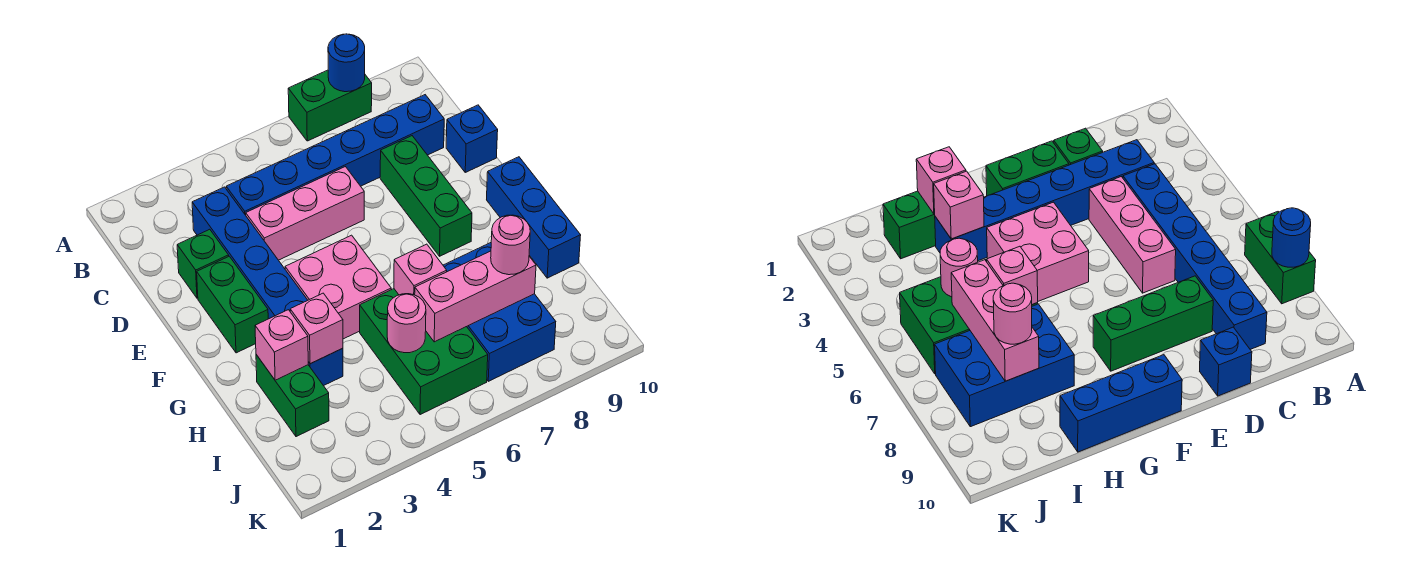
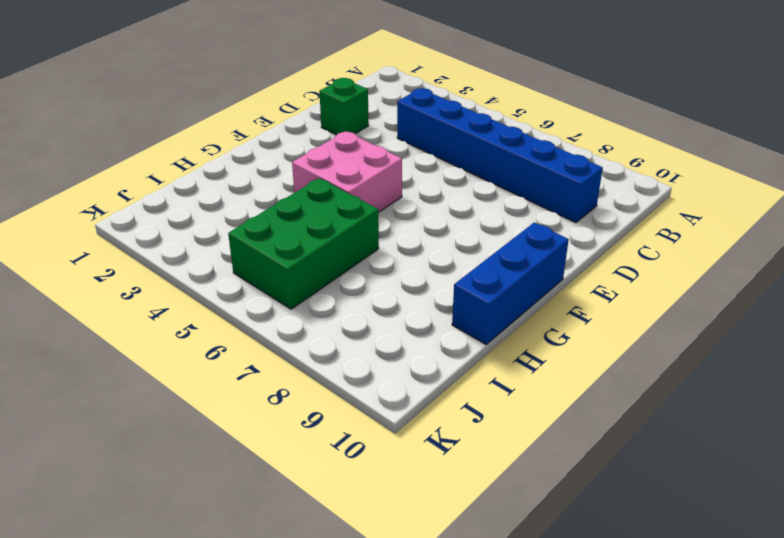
none -> green 1x2 brick [288,70,372,141]
none -> blue 1x6 brick [192,187,343,386]
none -> pink 1x3 brick [246,167,364,260]

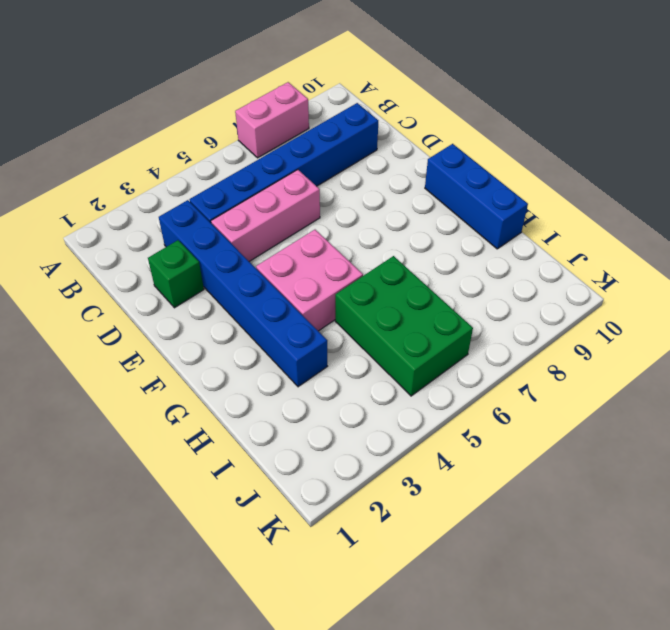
pink 1x2 brick [235,82,309,158] -> green 1x2 brick [288,70,372,141]
none -> green 1x3 brick [380,136,472,256]
none -> blue 1x1 brick [446,105,498,172]
none -> green 1x2 brick [197,256,268,353]

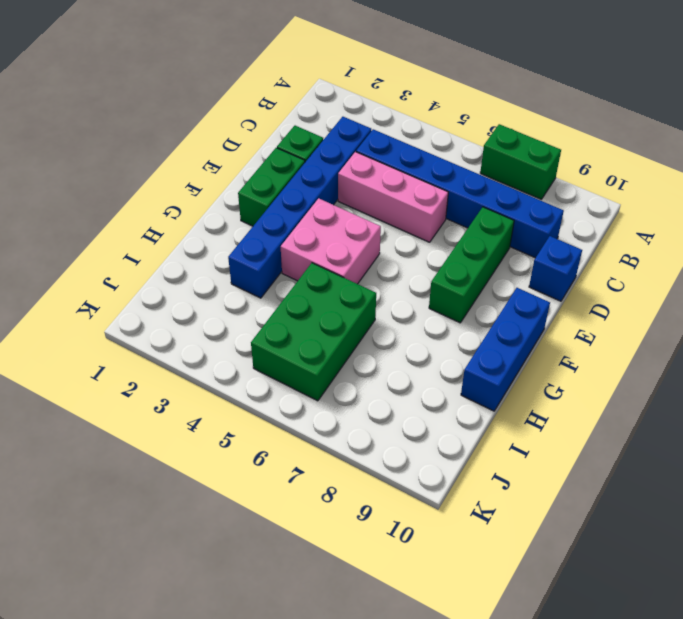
none -> green 1x2 brick [256,355,329,437]
none -> blue 2x3 brick [443,243,556,381]
none -> blue 1x1 round brick [328,34,365,92]

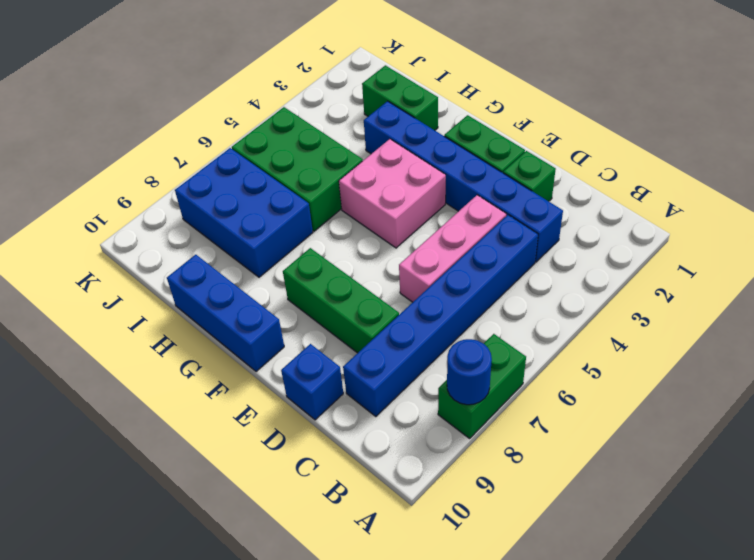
none -> pink 1x1 brick [255,310,308,380]
none -> pink 1x1 brick [290,293,343,364]
none -> pink 1x1 brick [394,244,447,295]

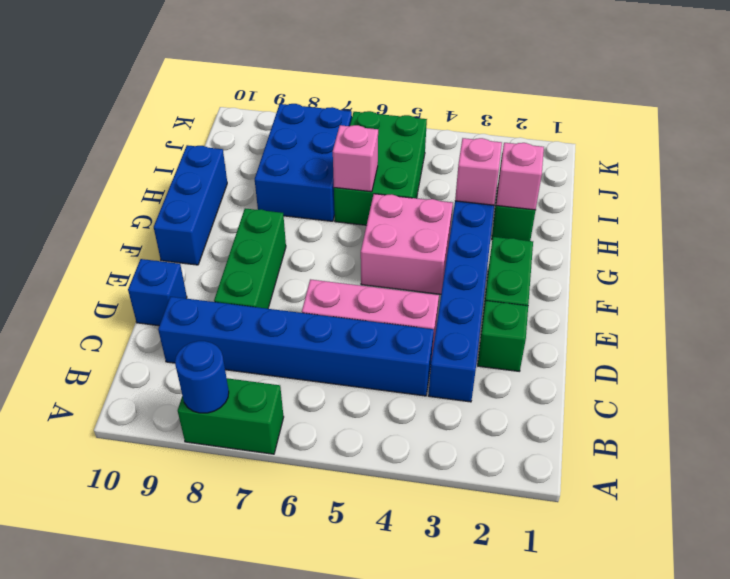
none -> pink 1x1 round brick [387,294,426,353]
none -> pink 1x3 brick [415,251,536,342]
none -> pink 1x1 round brick [491,215,530,275]

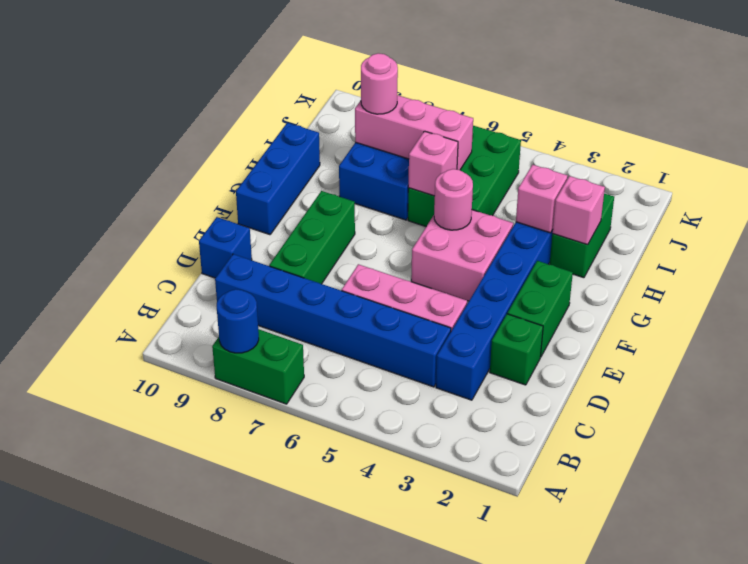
pink 1x1 round brick [434,169,473,230] -> pink 1x1 round brick moved to [387,294,426,353]

